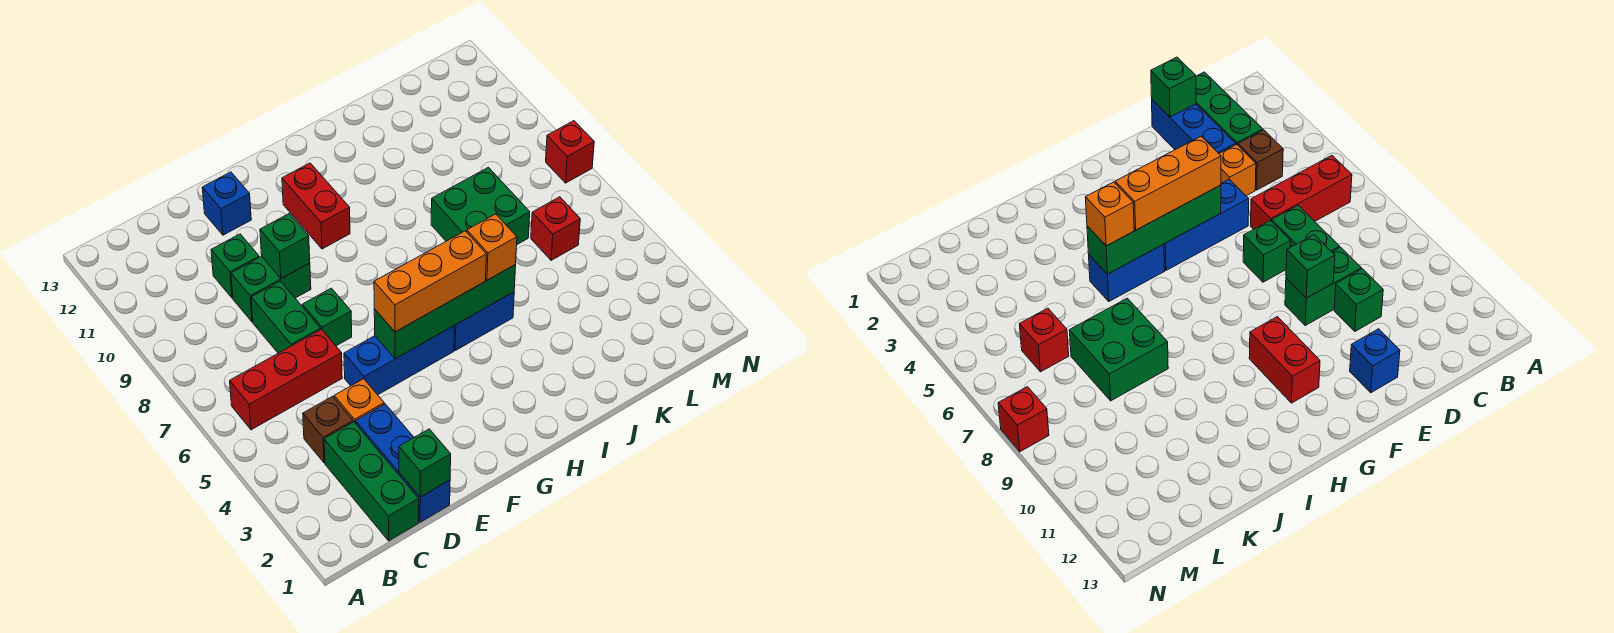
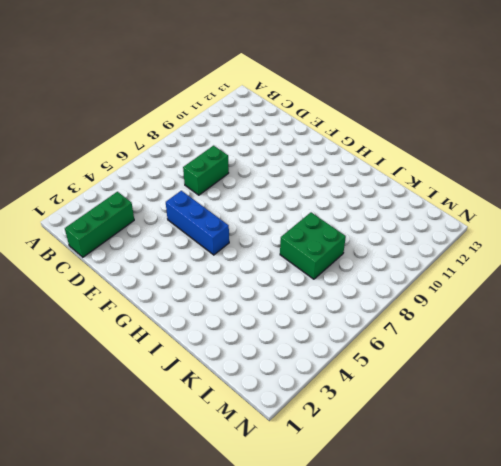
none -> red 1x3 brick [230,329,342,430]
none -> brown 1x1 brick [303,396,353,463]
none -> blue 1x3 brick [356,404,450,522]

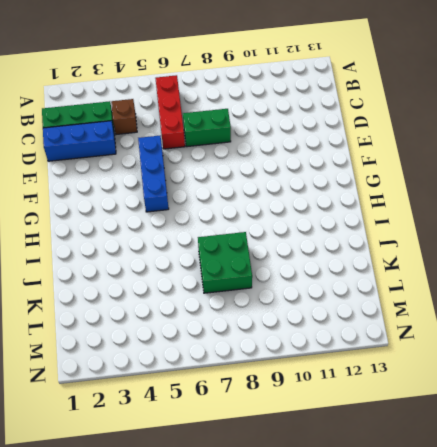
none -> orange 1x1 brick [334,379,384,423]
none -> green 1x2 brick [231,257,311,322]
none -> green 1x1 brick [211,234,259,298]

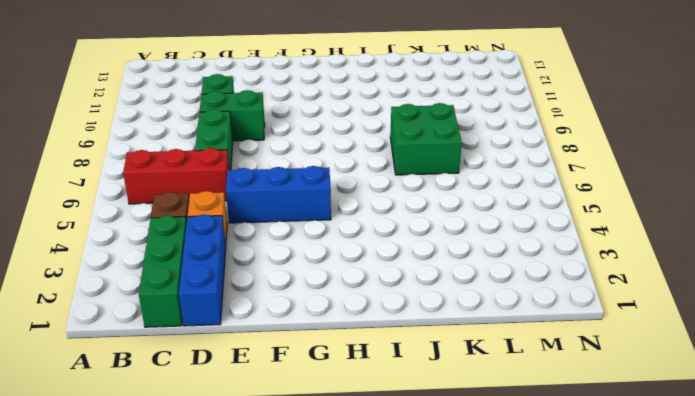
none -> green 1x1 brick [302,288,352,346]
none -> blue 1x1 brick [202,172,251,235]
none -> red 1x2 brick [282,163,350,249]

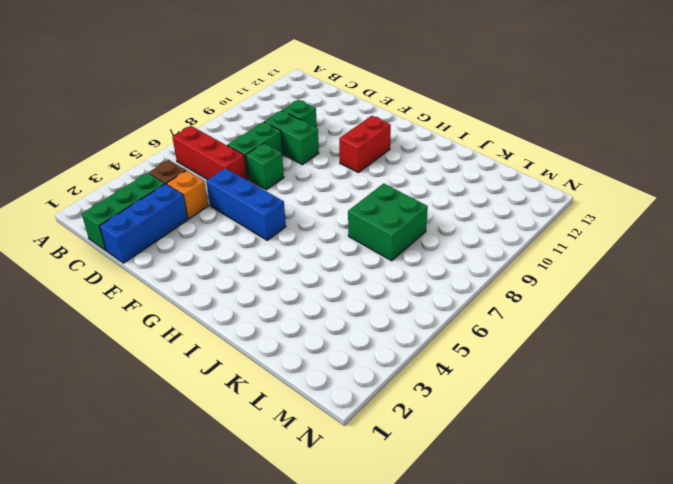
none -> blue 1x1 brick [202,172,251,235]
none -> blue 1x2 brick [454,292,514,350]
none -> red 1x1 brick [531,197,580,260]

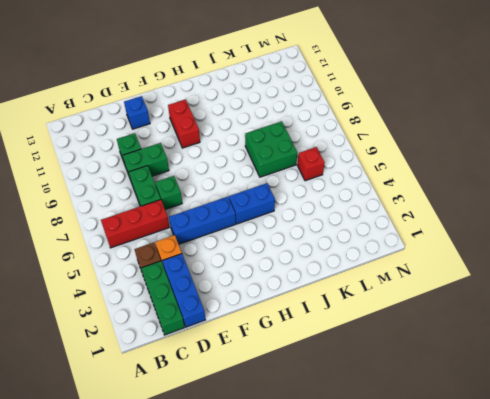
none -> red 1x1 brick [546,121,594,183]
none -> green 1x1 brick [399,429,451,497]
none -> green 1x1 brick [260,214,310,279]

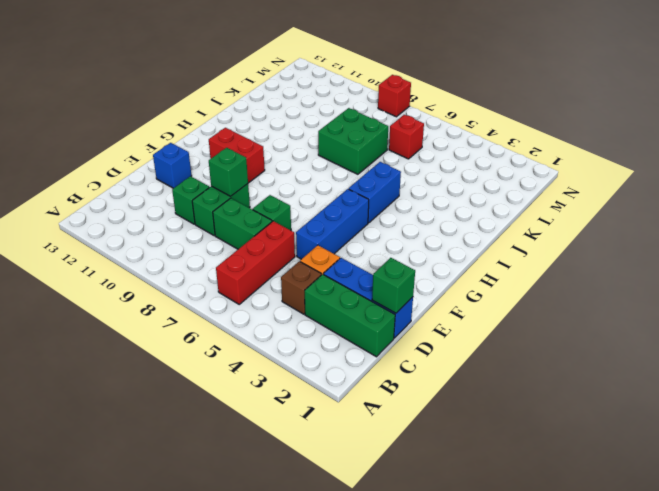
none -> green 1x4 brick [374,265,516,359]
none -> orange 1x3 brick [374,231,486,332]
none -> orange 1x1 brick [467,214,517,280]

